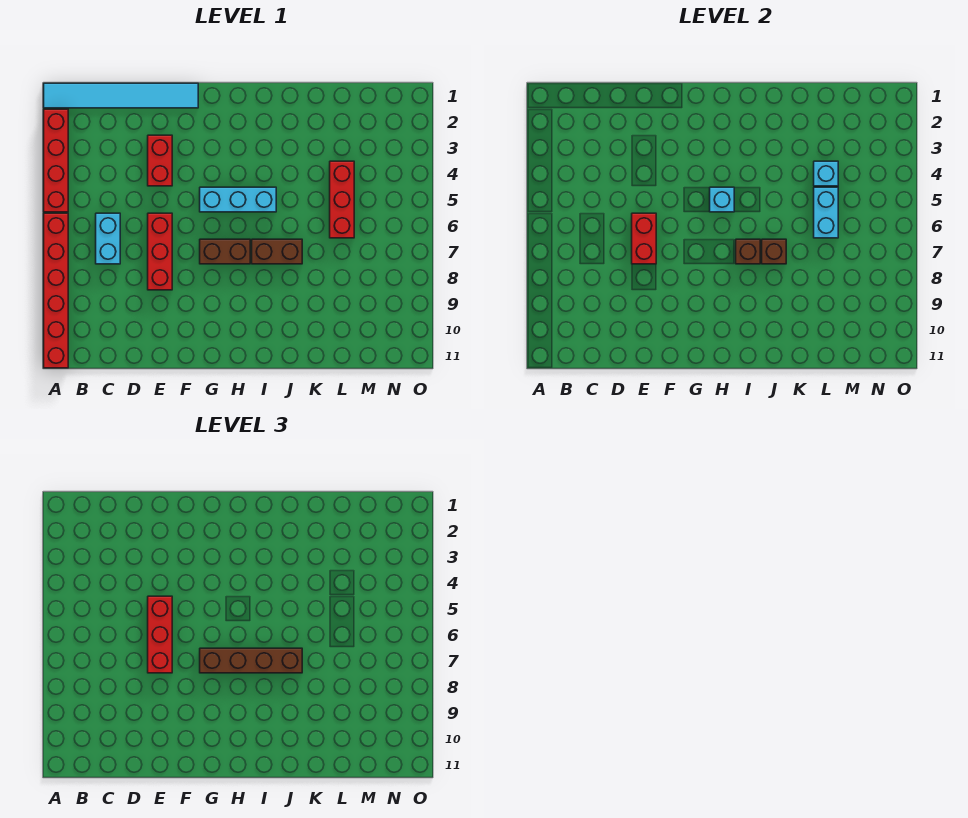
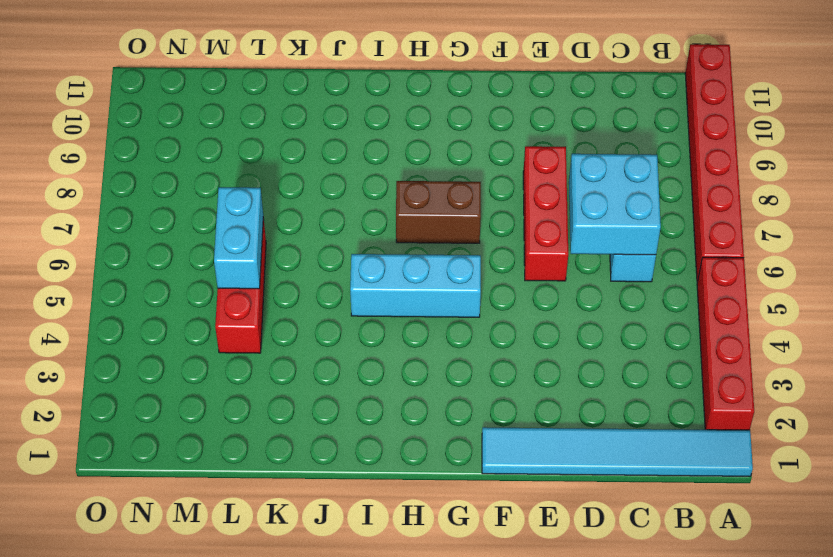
cyan 2x2 brick [569,154,661,255] -> none
none -> red 1x2 brick [148,135,172,186]
none -> brown 1x2 brick [252,239,302,264]
none -> red 1x2 brick [632,213,656,264]

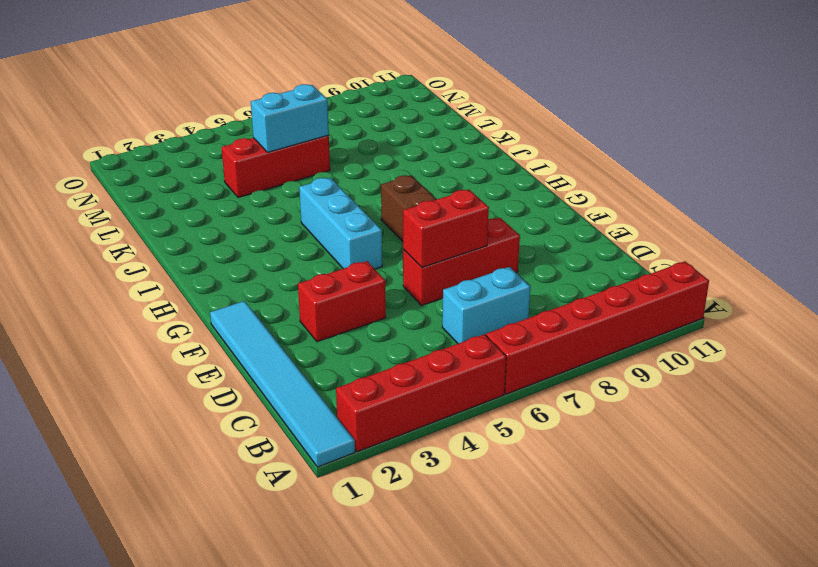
none -> brown 1x2 brick [252,239,302,264]
none -> cyan 1x1 brick [710,187,734,212]
none -> brown 1x1 brick [736,239,760,264]

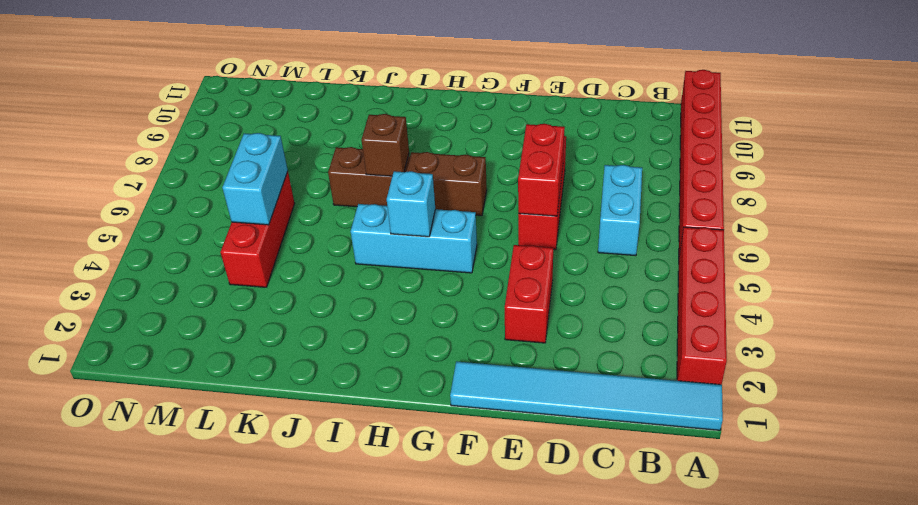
none -> brown 1x1 brick [762,239,786,264]
none -> cyan 1x1 brick [814,161,838,186]
none -> red 1x3 brick [148,596,172,673]

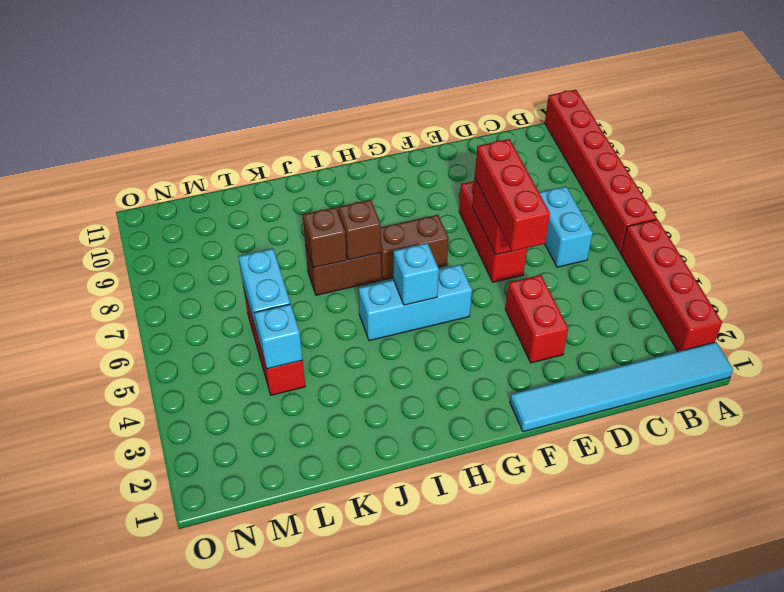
none -> brown 1x4 brick [200,648,302,673]

